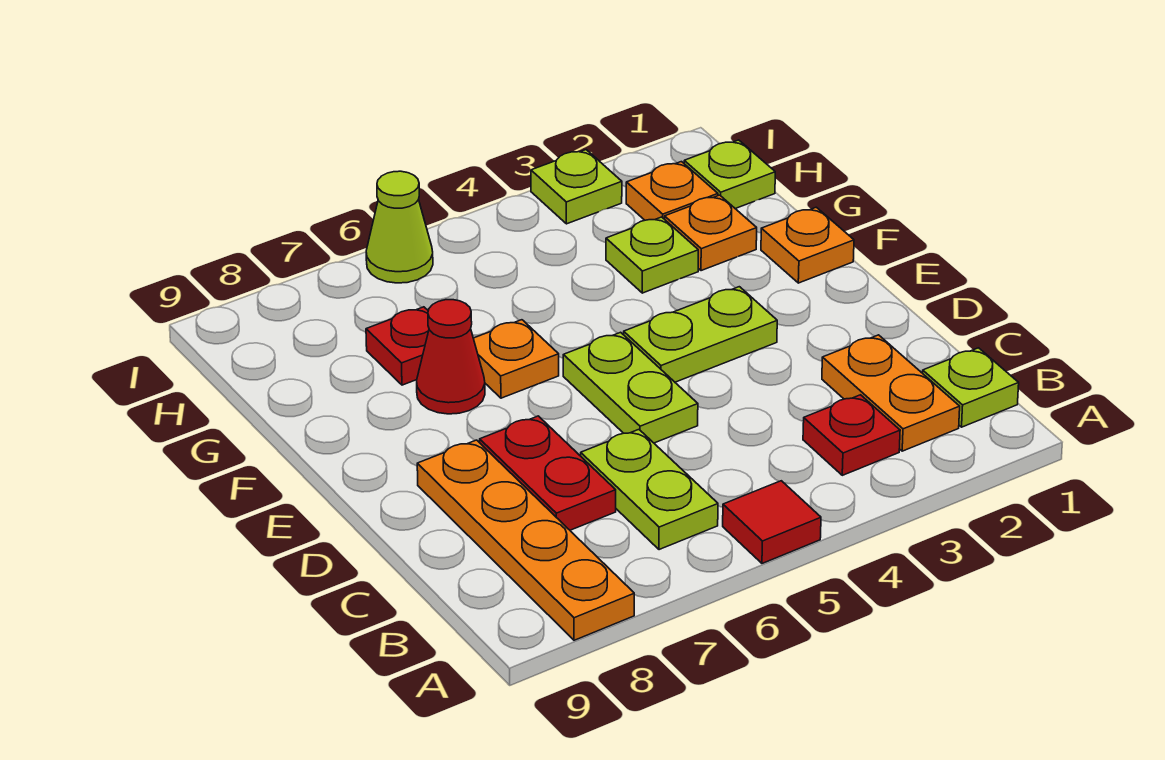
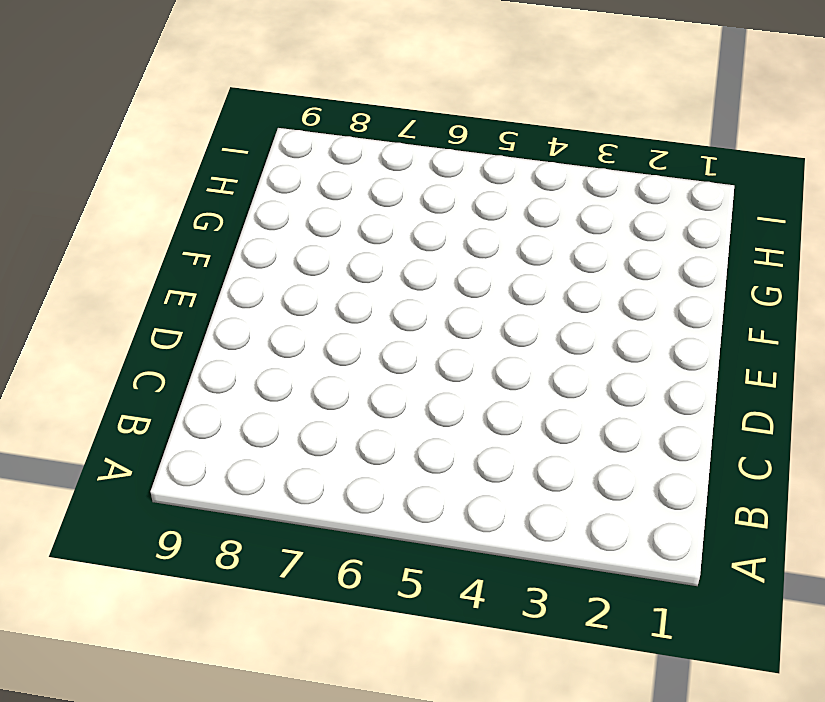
none -> red 1x1 tile [723,481,821,563]
none -> orange 1x4 plate [417,440,634,640]
none -> lime 1x1 plate [923,348,1019,427]

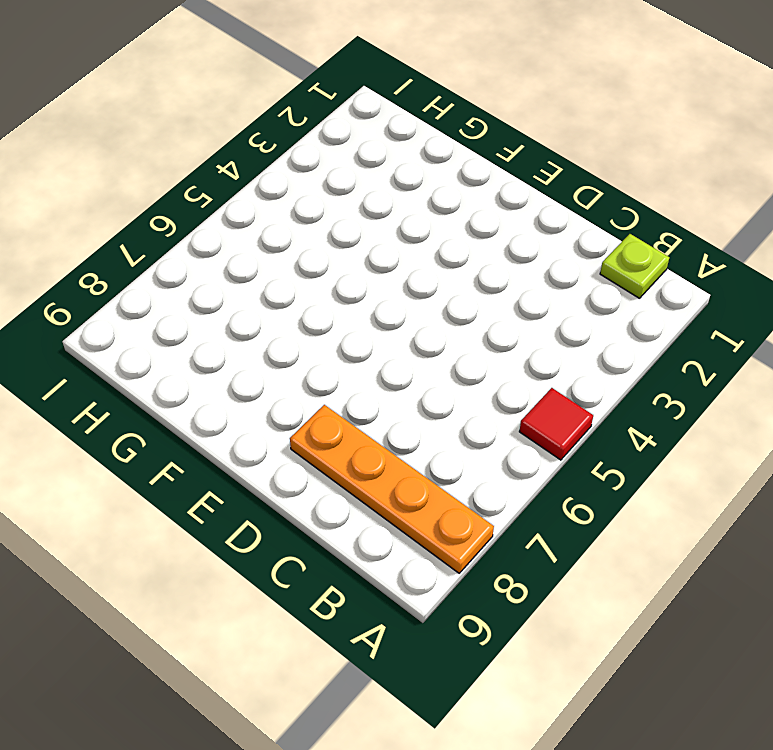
none -> orange 1x2 plate [822,335,960,451]
none -> red 1x1 plate [803,395,900,475]
none -> lime 1x2 plate [581,430,718,550]

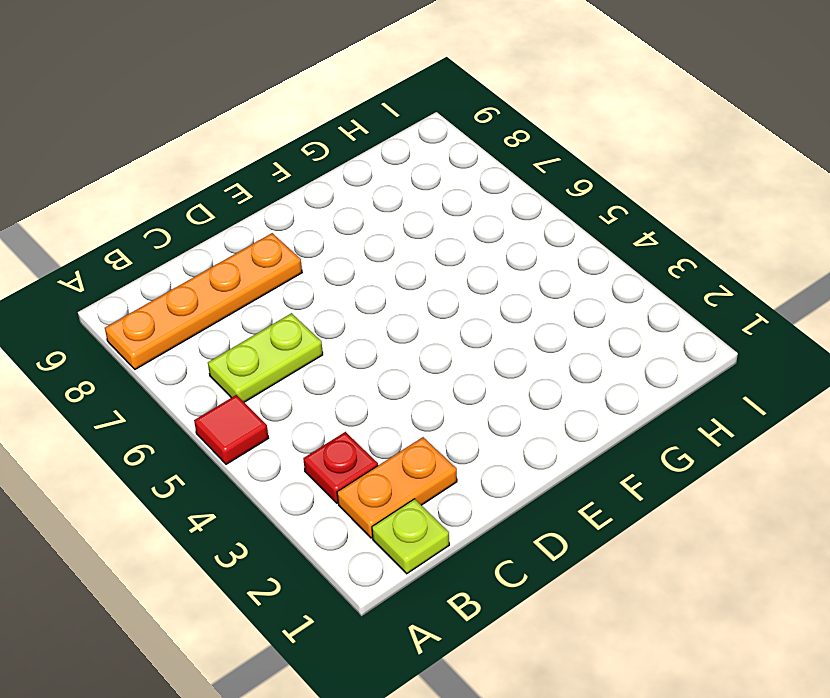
none -> red 1x2 plate [480,416,616,530]
none -> lime 1x2 plate [563,332,698,443]
none -> lime 1x2 plate [624,287,777,382]

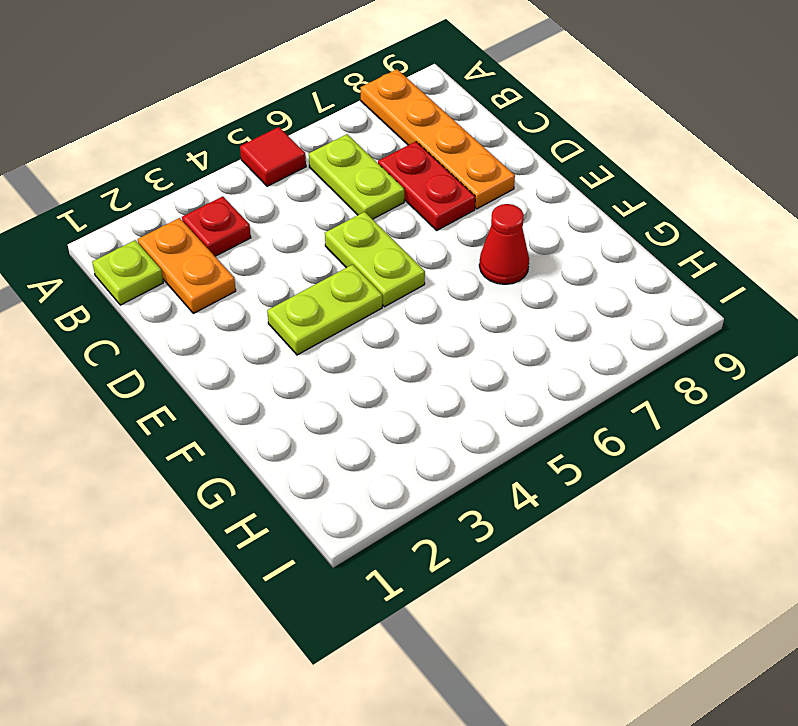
none -> orange 1x1 plate [761,207,854,283]
none -> orange 1x1 plate [473,320,559,398]
none -> orange 1x1 plate [665,195,757,271]

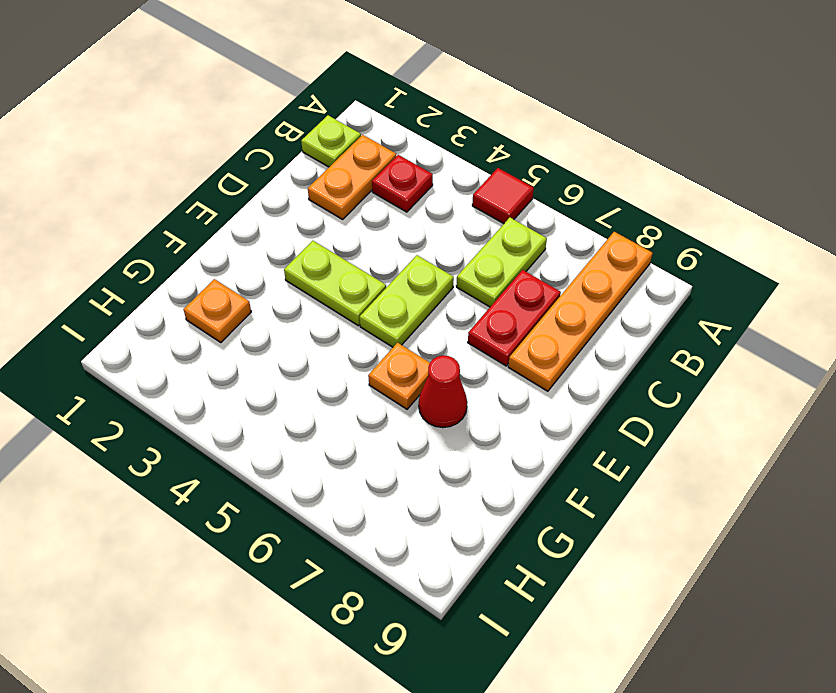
none -> orange 1x1 plate [761,207,854,283]
none -> lime 1x1 plate [606,217,698,293]
none -> red 1x1 plate [366,307,429,385]

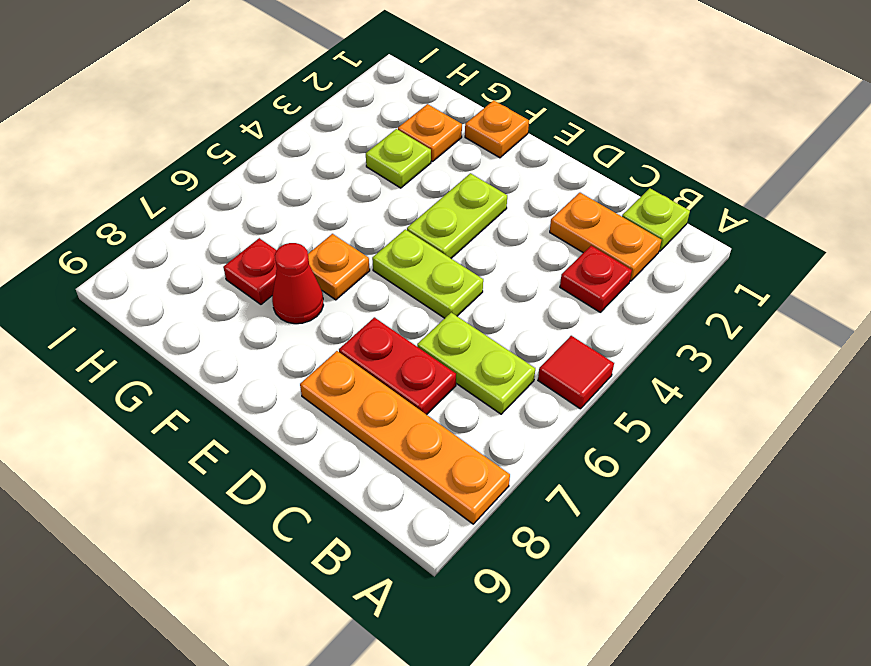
none -> lime 1x1 plate [684,140,775,209]
none -> orange 1x1 plate [626,162,718,220]
none -> lime 1x1 plate [531,150,622,224]

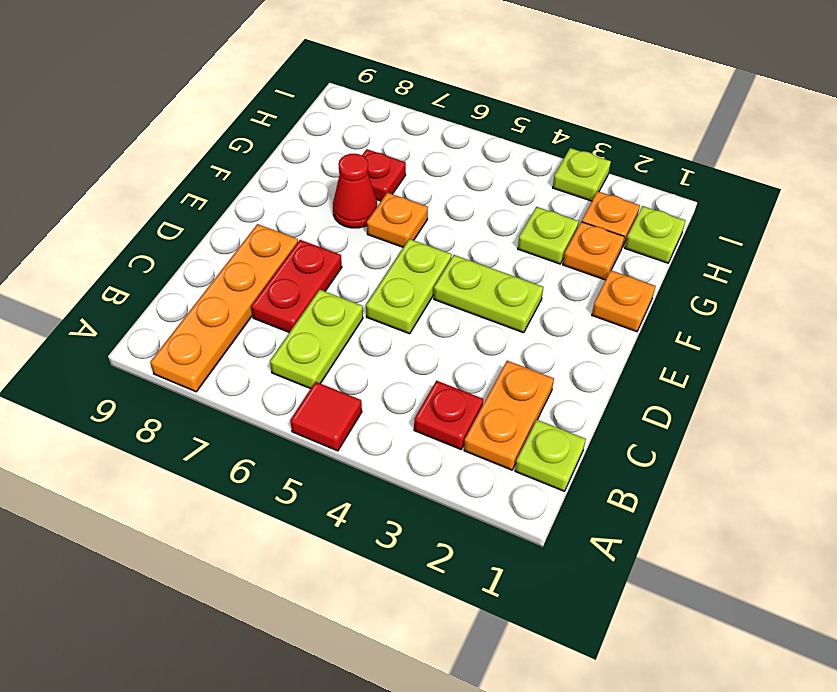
none -> lime 1x1 cone [366,171,433,283]

